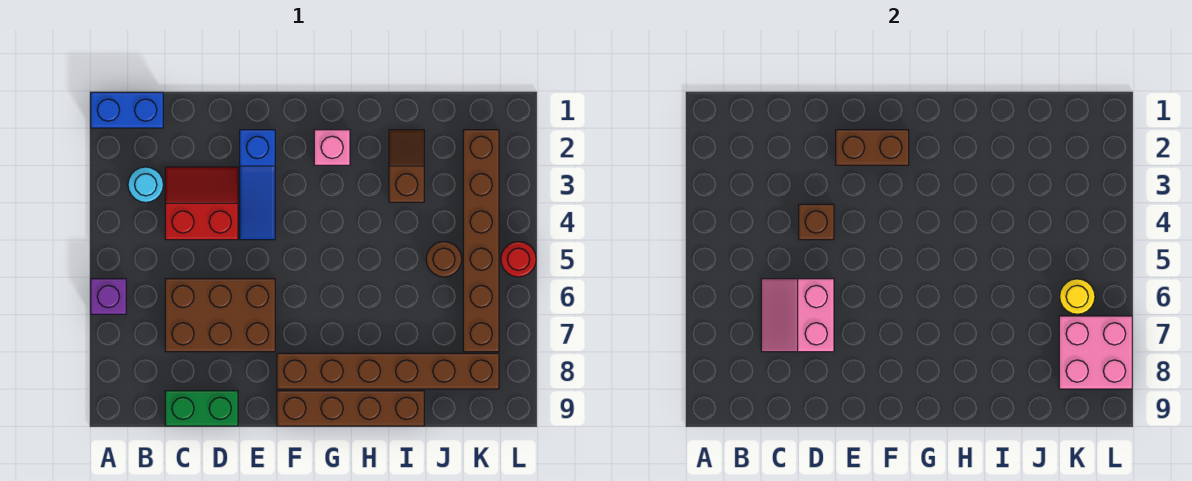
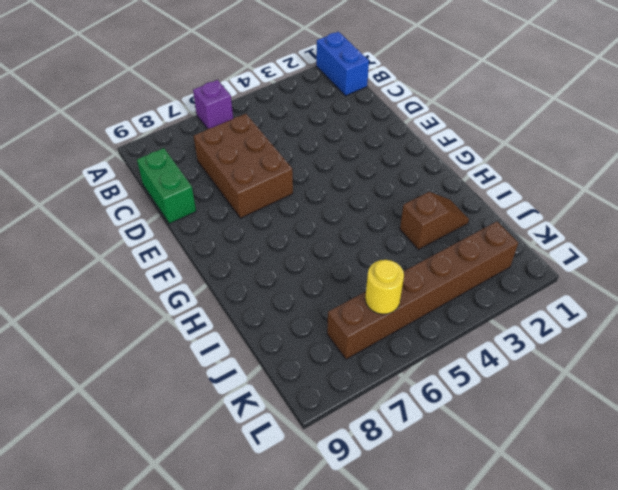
none -> cyan 1x1 round brick [128,167,163,202]
none -> red 2x2 slope [165,167,238,240]
none -> blue 1x3 slope [240,130,275,240]

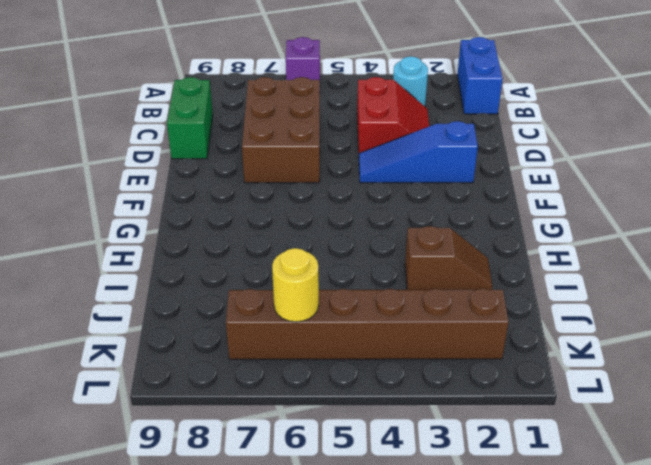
none -> brown 1x6 brick [277,353,499,389]
none -> brown 1x4 brick [277,391,424,426]
none -> pink 1x1 brick [314,130,350,165]

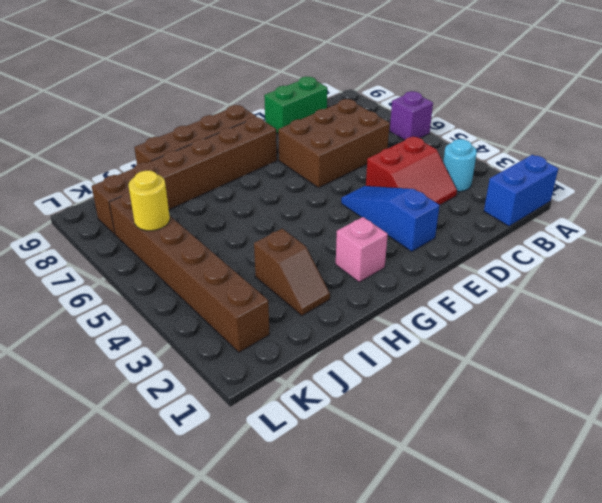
none -> brown 1x1 round brick [426,242,462,277]
none -> red 1x1 round brick [501,242,536,277]
none -> pink 2x2 slope [761,279,834,352]

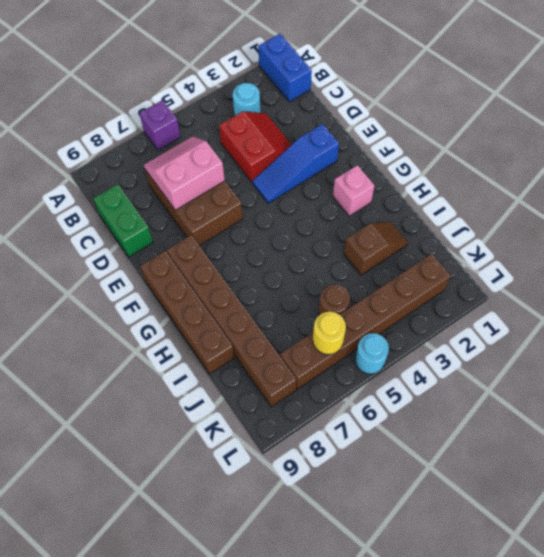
cyan 1x1 round brick [355,333,389,374] -> red 1x1 round brick [501,242,536,277]
none -> brown 1x1 brick [799,204,834,240]
none -> brown 1x2 brick [836,130,909,165]
none -> pink 2x2 brick [1059,316,1132,389]

